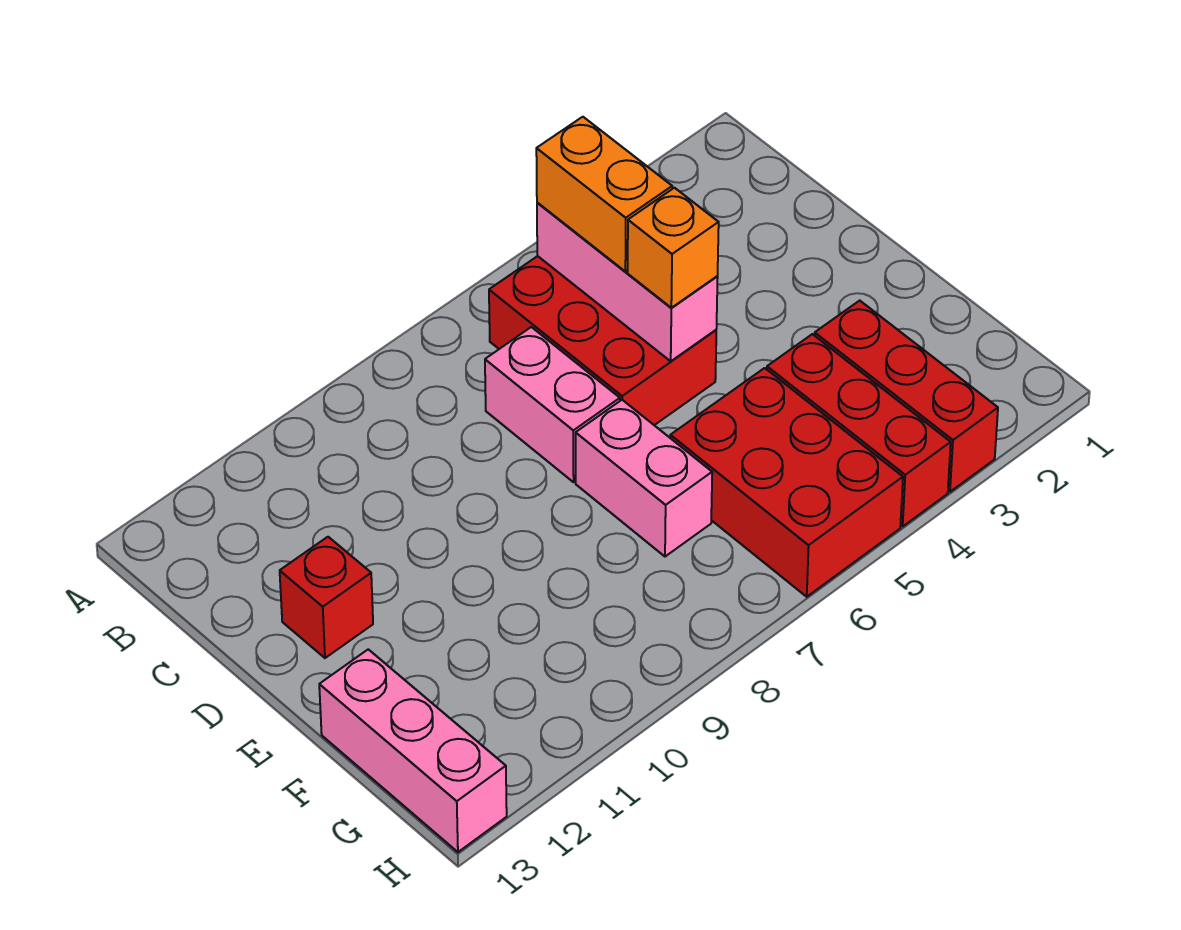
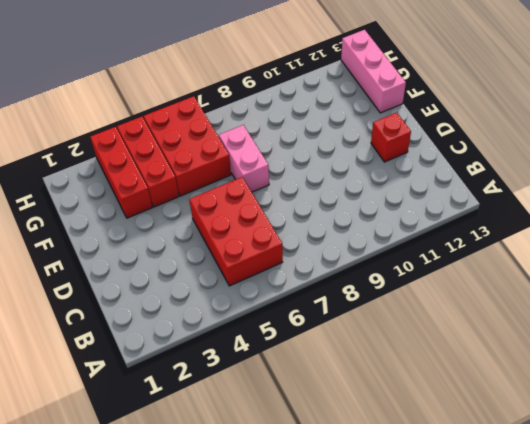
none -> pink 1x2 brick [485,327,620,482]
none -> pink 1x3 brick [537,203,718,361]

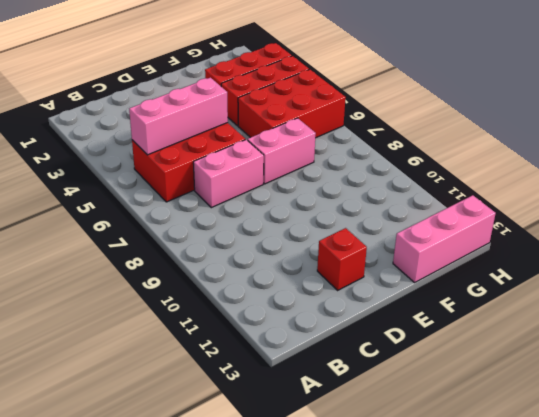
none -> orange 1x2 brick [536,117,672,272]
none -> orange 1x1 brick [628,188,719,308]

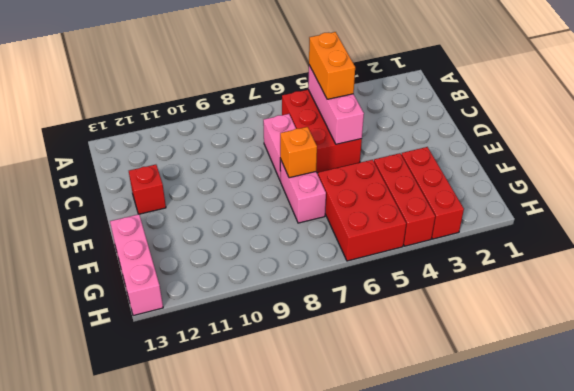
orange 1x1 brick [280,127,317,178] -> orange 1x1 brick moved to [628,188,719,308]

